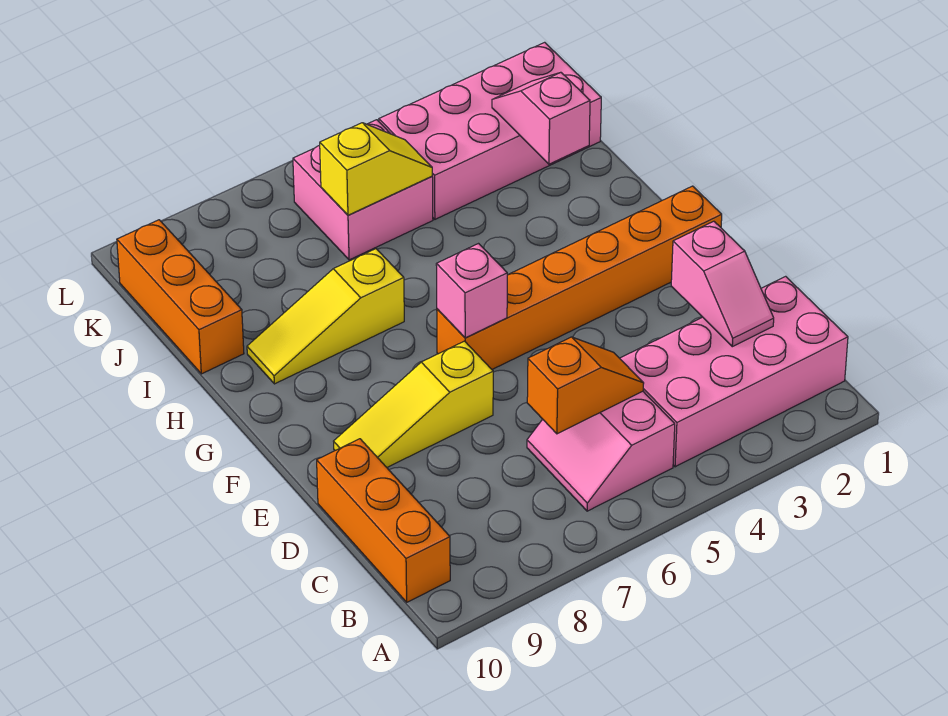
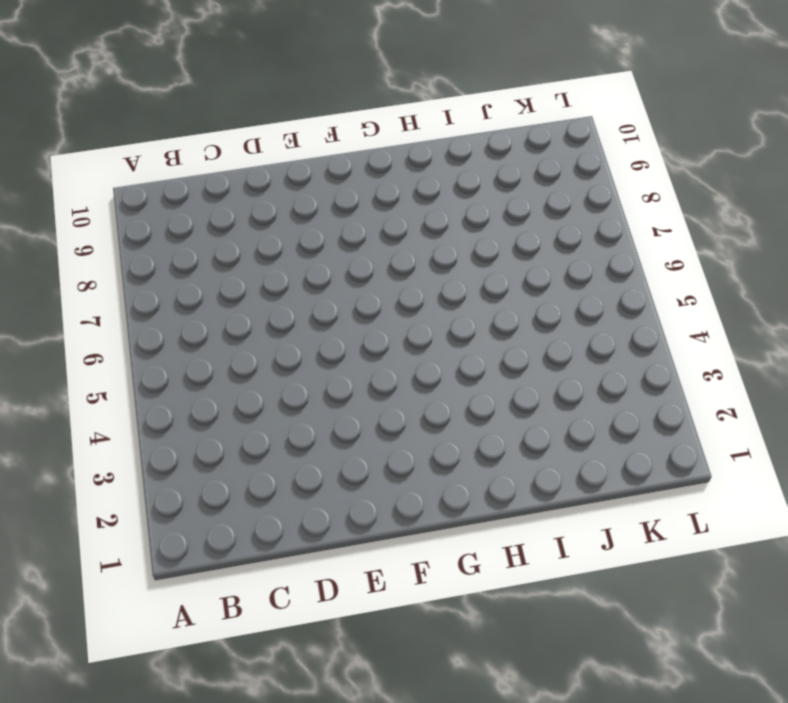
none -> pink 2x4 brick [620,276,848,467]
none -> pink 2x2 slope [527,391,675,511]
none -> orange 1x3 brick [317,439,450,602]

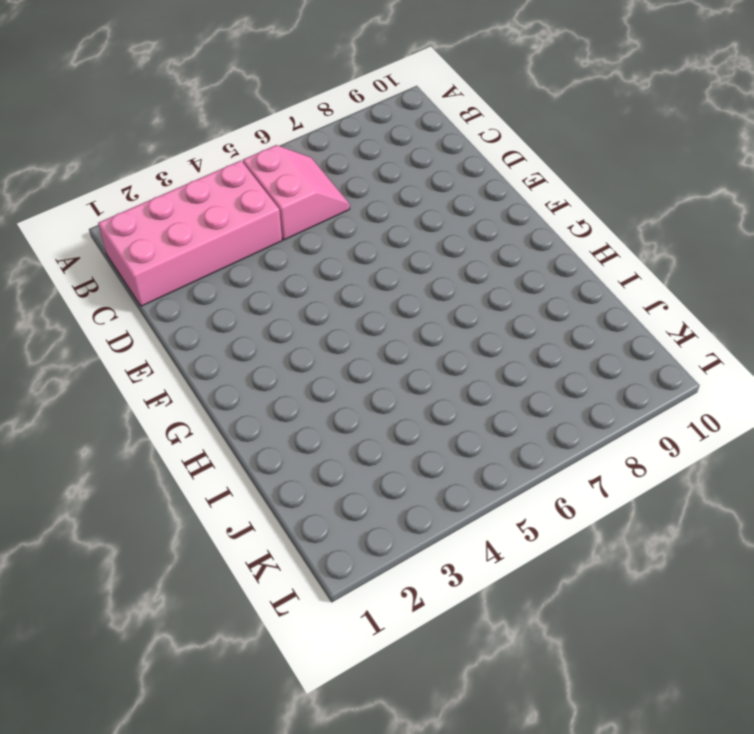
none -> orange 1x3 brick [317,439,450,602]
none -> yellow 1x3 slope [334,341,493,467]
none -> orange 1x6 brick [437,186,722,369]

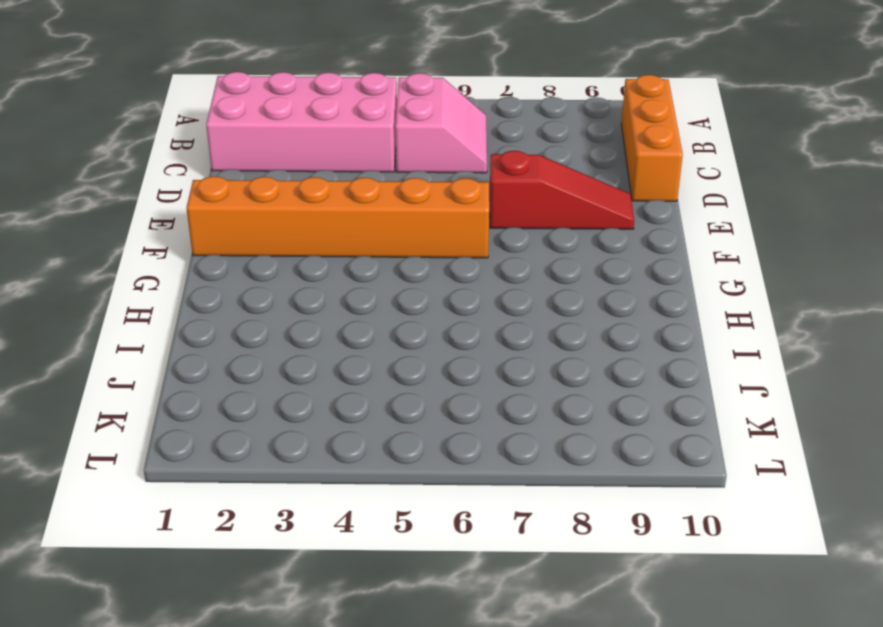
red 1x3 slope [490,151,634,229] -> yellow 1x3 slope [334,341,493,467]
none -> yellow 1x3 slope [247,249,404,384]
none -> orange 1x3 brick [117,220,244,374]
none -> pink 2x4 brick [379,42,601,219]

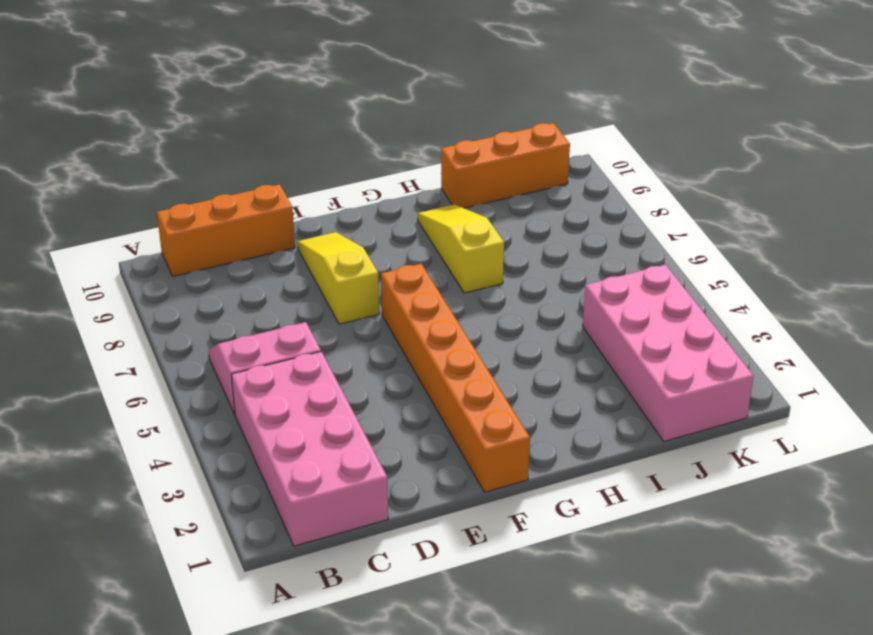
none -> pink 2x2 brick [293,120,433,260]
none -> pink 1x2 slope [671,221,774,347]
none -> orange 1x2 slope [527,337,644,434]

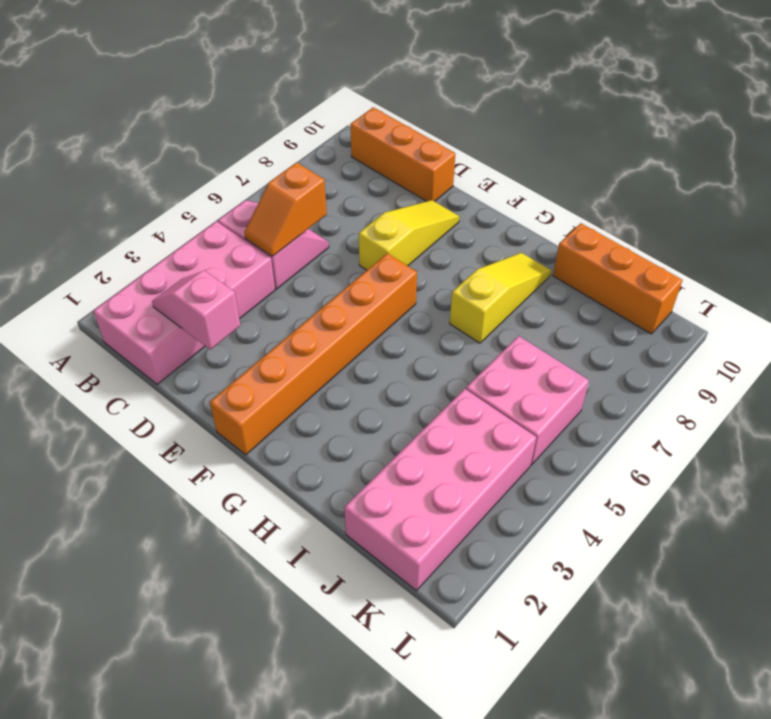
none -> pink 1x1 brick [436,244,507,338]
none -> pink 1x2 slope [492,72,590,164]
none -> yellow 1x2 slope [320,123,432,215]

